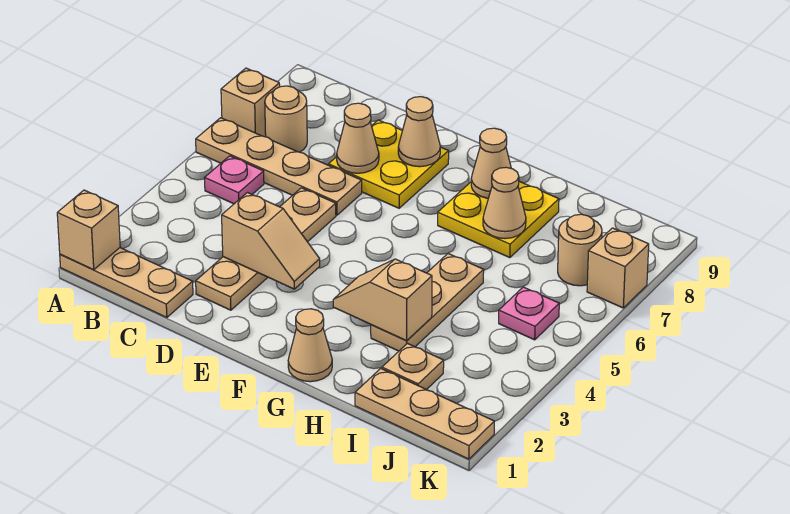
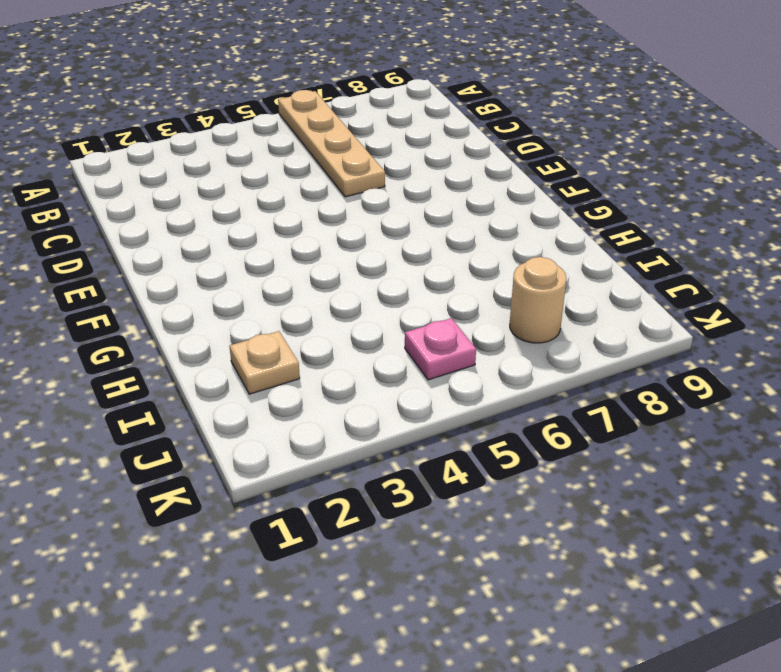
none -> tan 1x3 plate [60,248,193,318]
none -> tan 1x1 brick [221,68,280,137]
none -> pink 1x1 plate [205,156,264,204]

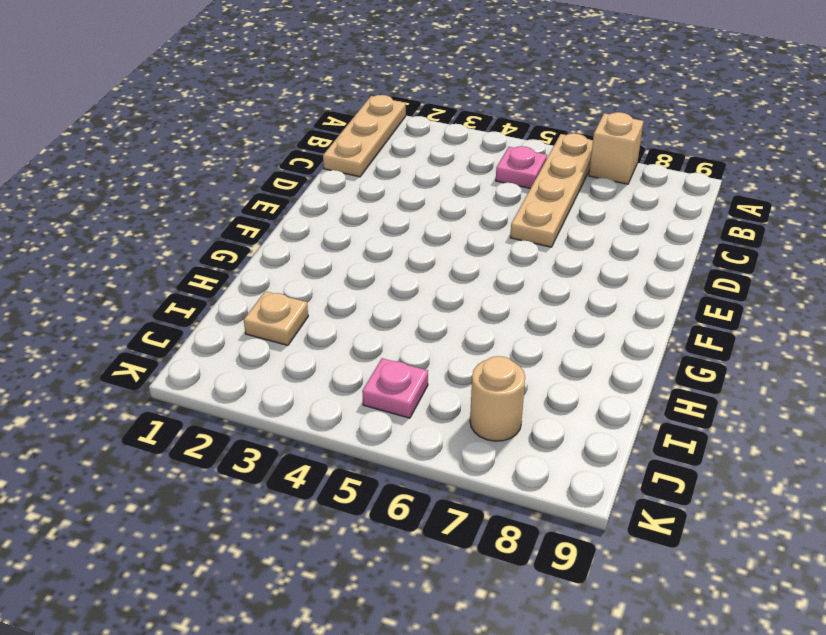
none -> tan 1x1 round brick [265,86,307,152]
none -> tan 1x4 plate [196,188,336,310]
none -> yellow 2x2 plate [328,120,449,208]

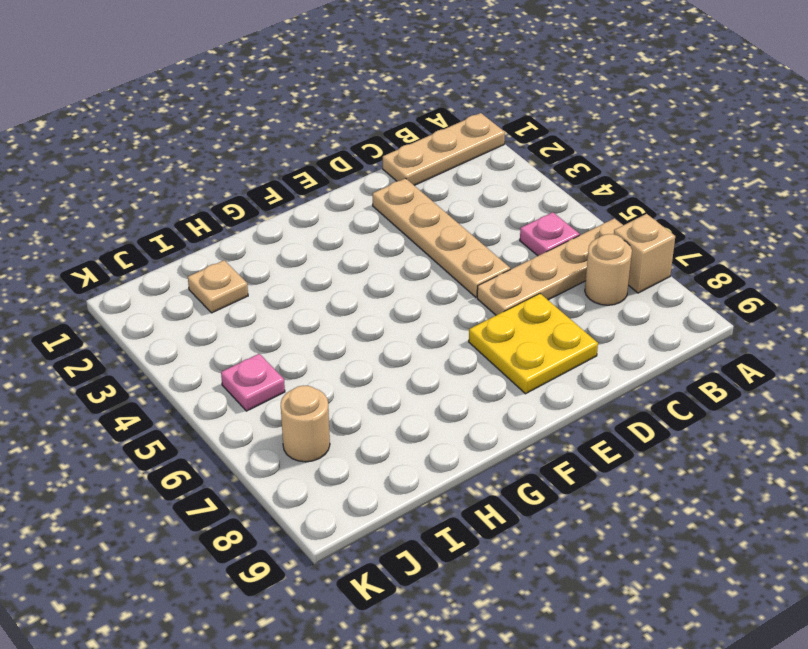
none -> tan 1x1 cone [288,309,332,382]
none -> yellow 2x2 plate [438,182,559,258]
none -> tan 1x3 plate [371,254,484,351]

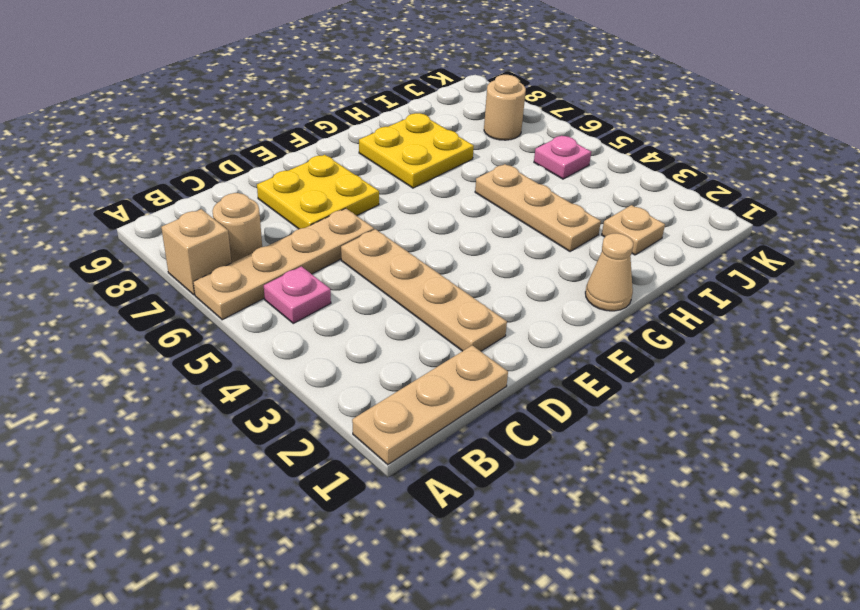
none -> tan 1x3 plate [355,368,494,459]
none -> tan 1x1 brick [587,228,649,308]
none -> tan 1x1 brick [57,190,120,270]

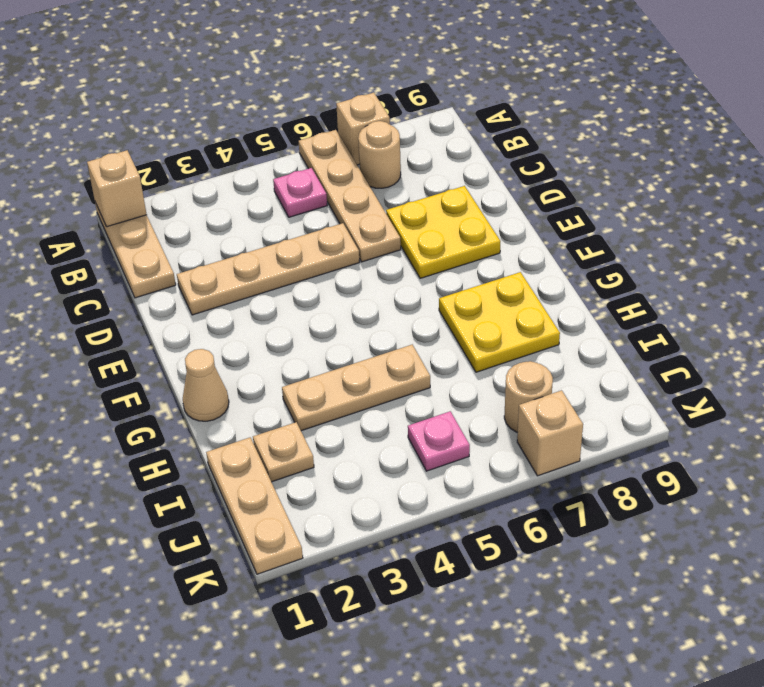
none -> tan 1x2 slope [222,193,320,289]
none -> tan 1x1 cone [337,103,379,173]
none -> tan 1x1 cone [398,97,440,167]

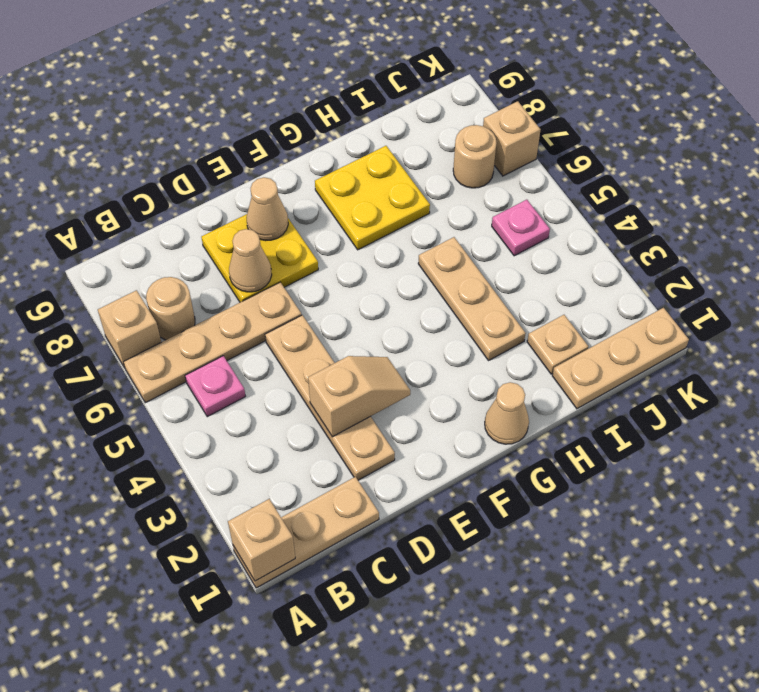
none -> tan 1x2 slope [333,259,432,341]
none -> tan 1x1 cone [471,128,511,198]
none -> tan 1x1 cone [483,167,526,238]

